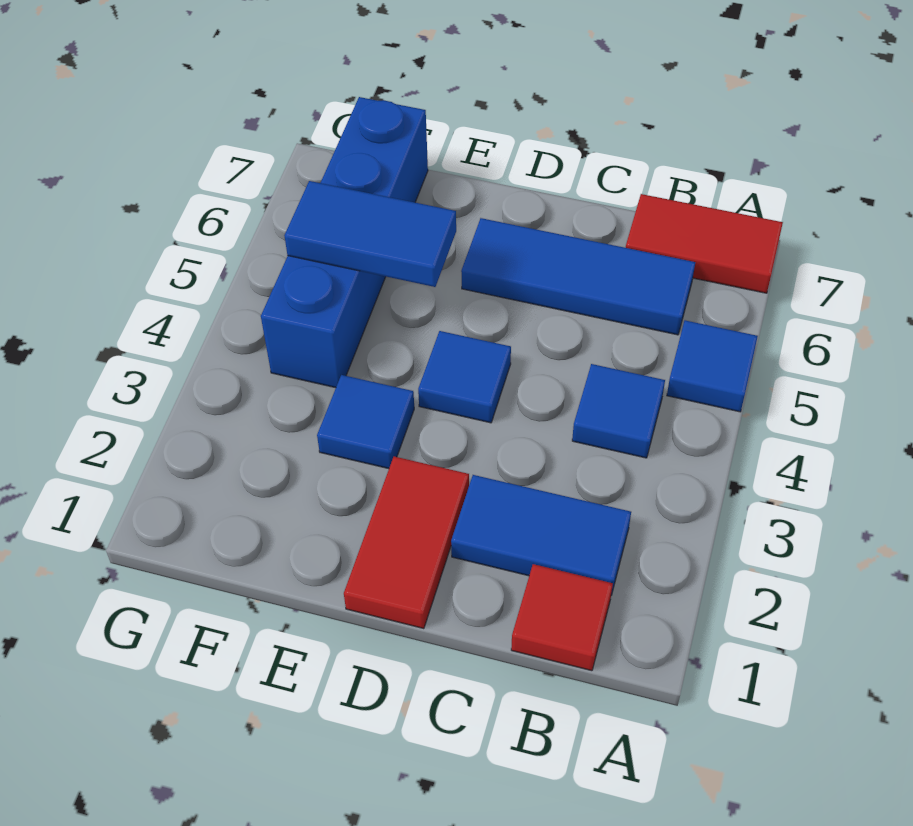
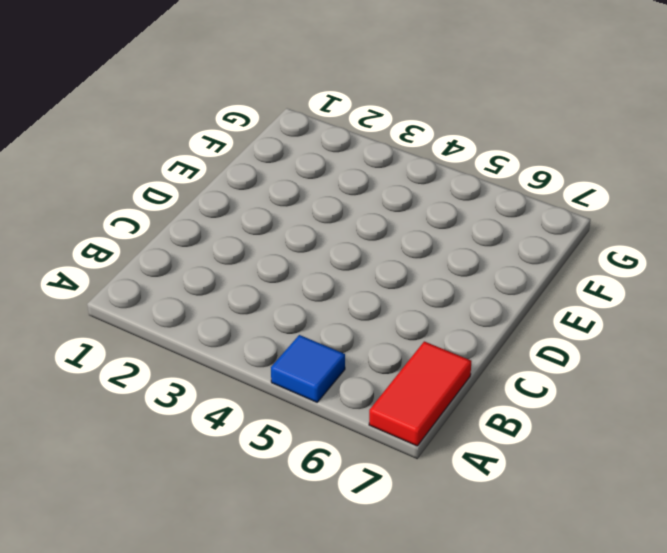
none -> red 1x1 tile [511,564,613,671]
none -> blue 1x2 tile [451,475,631,595]

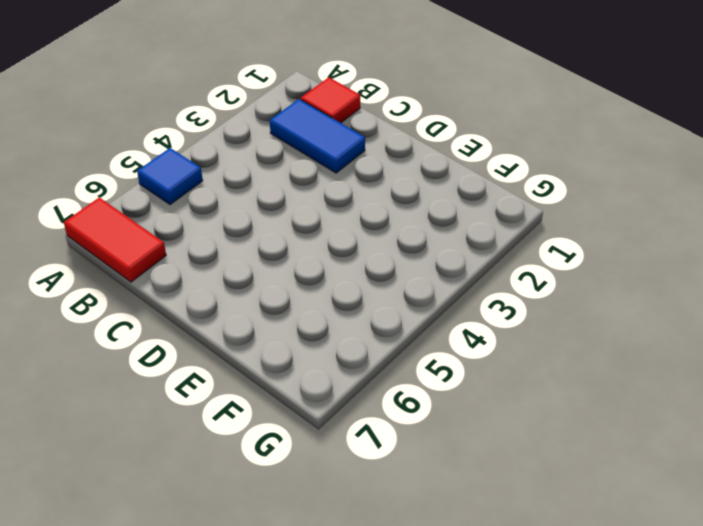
none -> blue 1x1 tile [572,364,665,458]
none -> blue 1x3 tile [461,218,695,335]

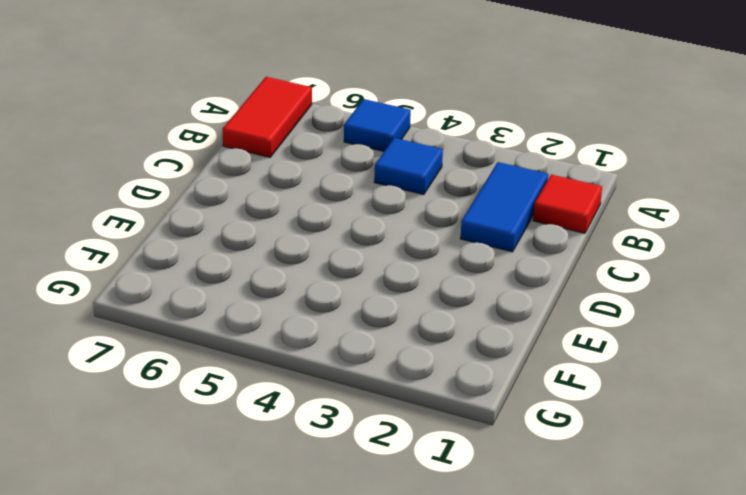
none -> blue 1x3 tile [461,218,695,335]
none -> red 1x2 tile [344,457,469,629]

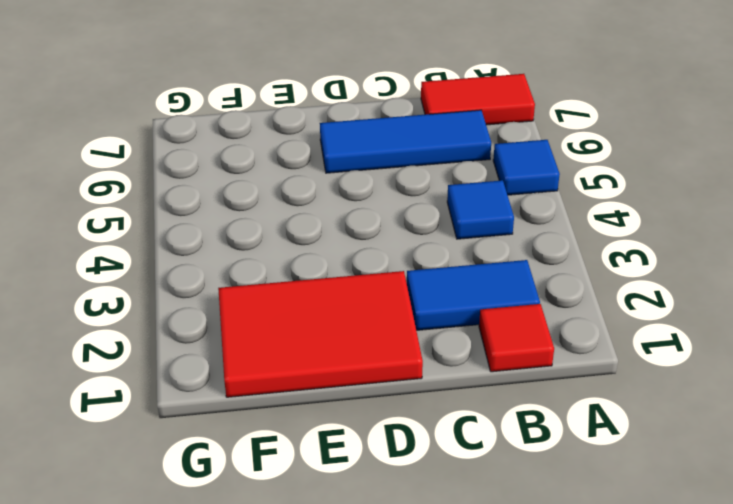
red 2x3 tile [218,271,423,397] -> red 1x2 tile [344,457,469,629]
none -> blue 1x1 tile [418,331,511,423]
none -> blue 1x1 tile [317,375,414,469]

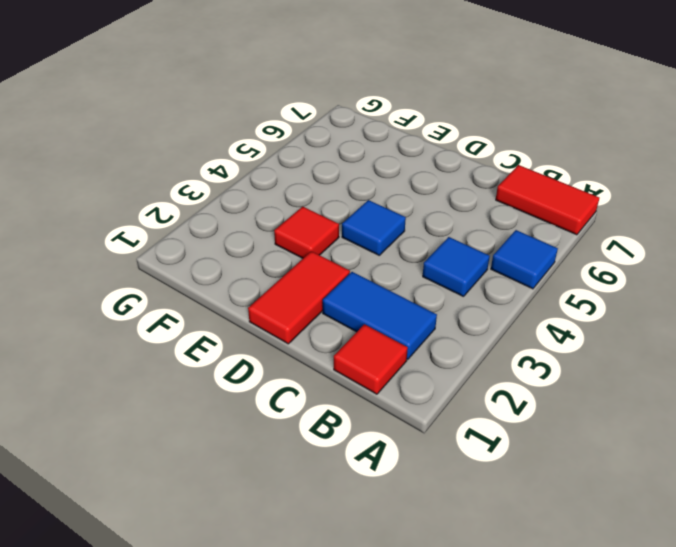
red 1x1 tile [274,207,339,258] -> blue 1x1 tile [317,375,414,469]
none -> blue 1x3 tile [461,218,695,335]
none -> blue 1x4 brick [261,97,428,388]

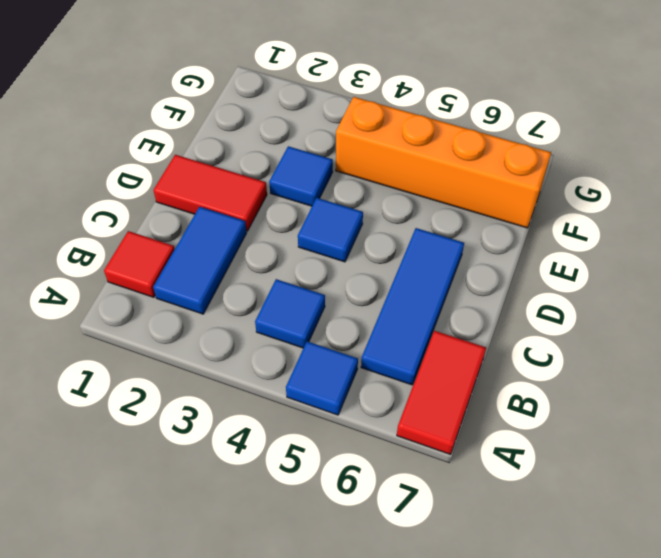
orange 1x4 brick [336,97,551,228] -> blue 1x4 brick [261,97,428,388]
none -> blue 1x2 tile [284,181,456,287]

